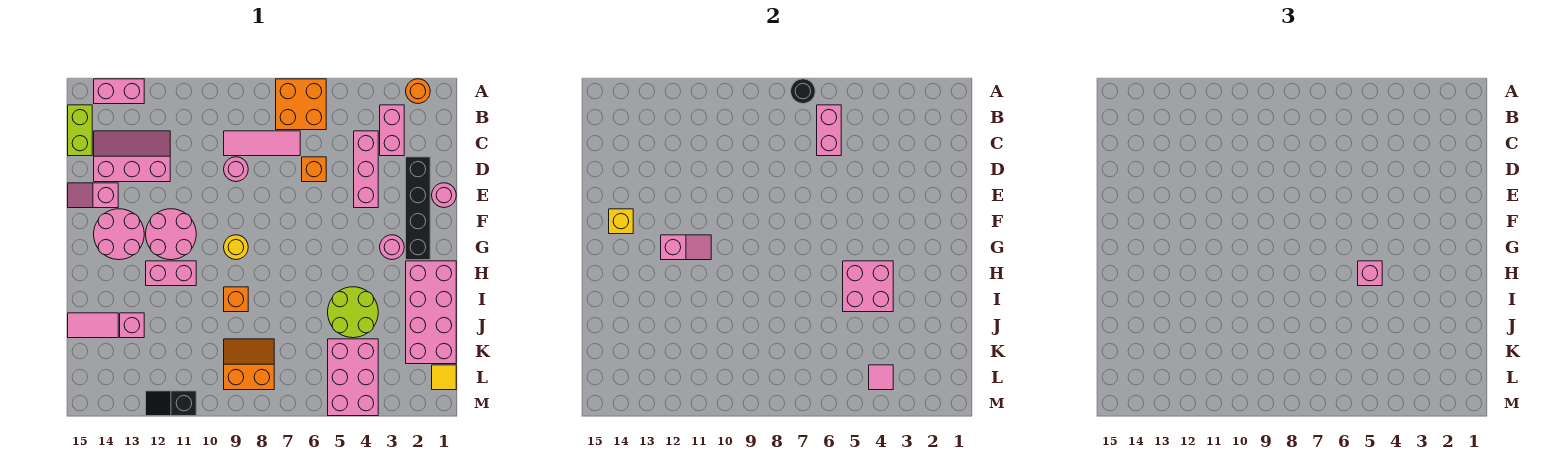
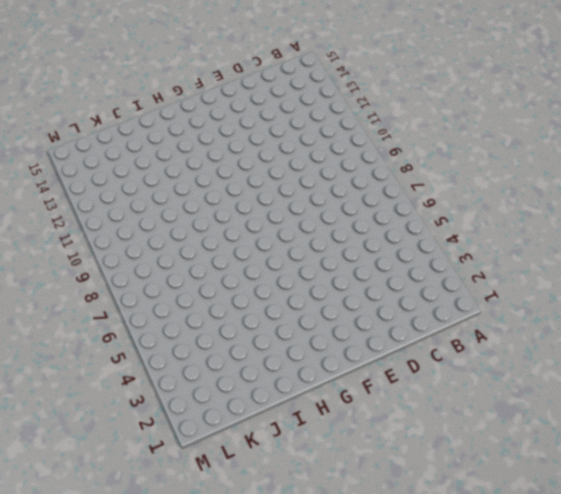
none -> orange 1x1 round brick [406,79,430,104]
none -> orange 2x2 brick [276,79,326,130]
none -> pink 1x2 brick [94,79,144,104]
none -> pink 1x2 brick [380,105,404,156]

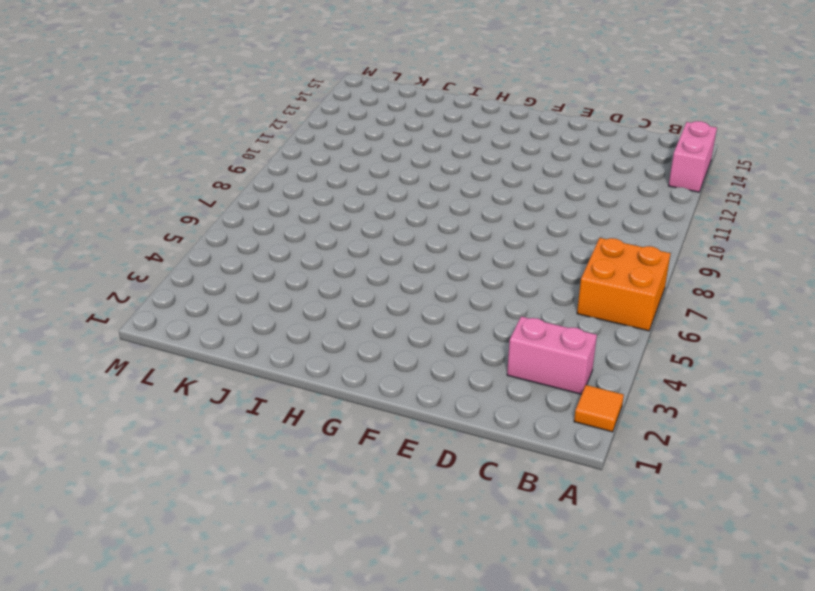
orange 1x1 tile [574,385,624,432] -> orange 1x1 round brick [406,79,430,104]
none -> lime 1x2 brick [68,105,92,156]
none -> pink 1x3 brick [354,131,378,208]
none -> pink 1x3 tile [224,131,300,156]
none -> pink 2x3 slope [94,131,170,182]

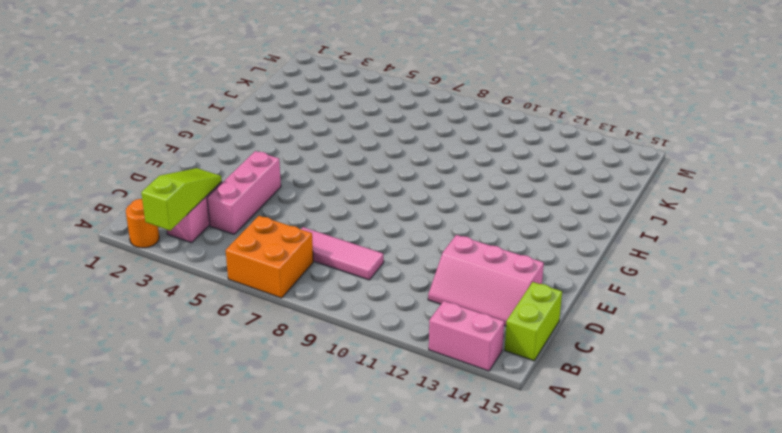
lime 1x3 slope [141,168,222,230] -> none
none -> black 1x4 brick [406,157,430,260]
none -> orange 1x1 brick [302,157,326,182]
none -> pink 1x1 round brick [224,157,248,182]
none -> pink 1x1 round brick [432,183,456,208]

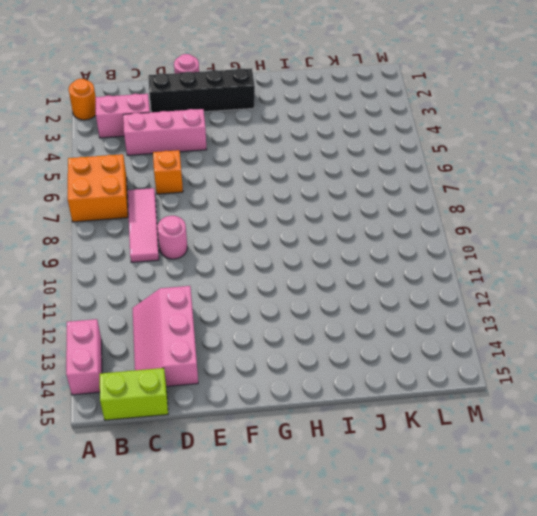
none -> pink 1x2 slope [68,183,118,208]
none -> pink 2x2 round brick [146,209,196,260]
none -> pink 2x2 round brick [94,209,144,260]
none -> pink 1x1 round brick [380,235,404,260]

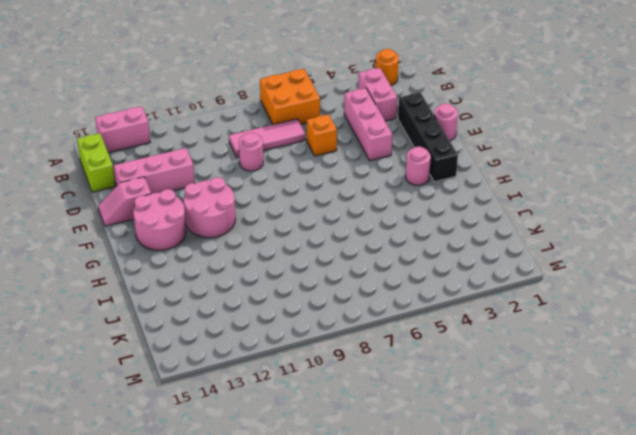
none -> yellow 1x1 round brick [224,235,248,260]
none -> pink 2x4 brick [406,261,456,364]
none -> pink 1x2 brick [146,261,196,286]
none -> lime 2x2 round brick [328,287,378,338]

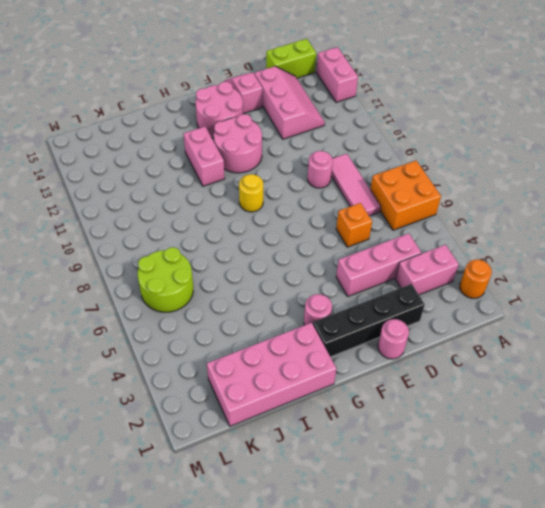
lime 2x2 round brick [138,247,193,312] -> lime 2x2 round brick moved to [328,287,378,338]
none -> orange 1x1 brick [224,287,248,312]
none -> pink 1x1 brick [120,313,144,338]
none -> pink 1x2 tile [68,313,118,338]
none -> pink 2x3 brick [328,339,378,416]

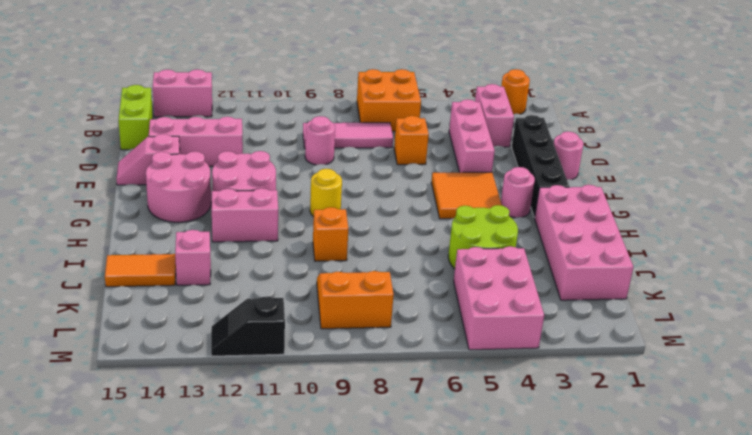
orange 2x2 tile [431,172,502,219] -> none
orange 1x2 tile [105,254,176,287] -> pink 1x2 tile [68,313,118,338]
none -> yellow 1x1 tile [432,365,456,390]
none -> black 1x1 round brick [791,79,815,104]
none -> pink 1x2 brick [817,105,841,156]
none -> yellow 1x1 brick [609,209,633,234]

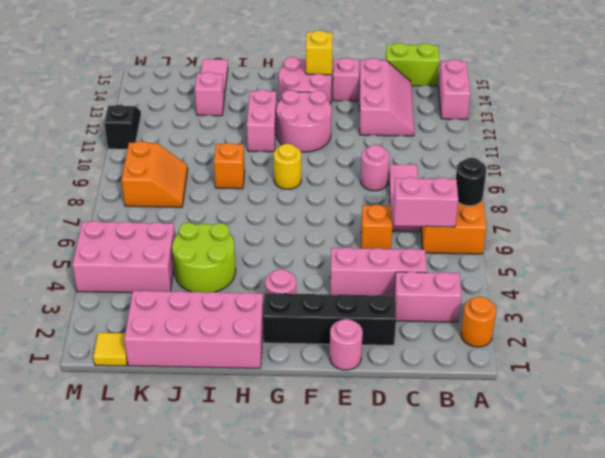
none -> pink 1x2 slope [661,235,711,260]
none -> pink 2x2 brick [843,261,893,312]
none -> pink 1x1 tile [869,365,893,390]
none -> pink 1x1 brick [1358,261,1382,286]

